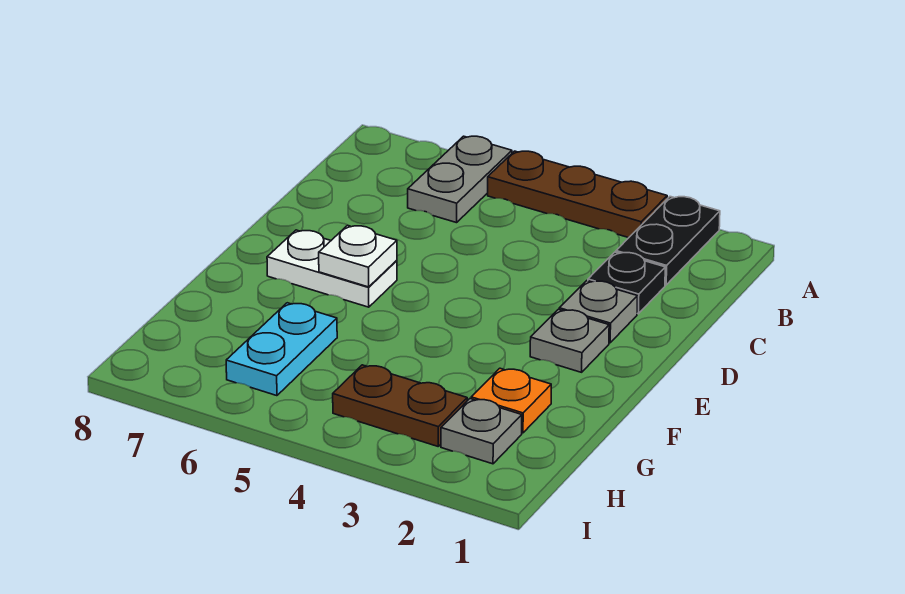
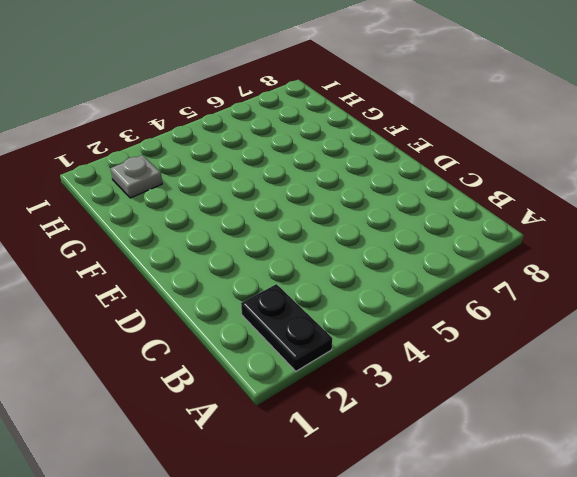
none -> brown 1x3 plate [488,151,667,238]
none -> grey 1x2 plate [408,136,512,223]
none -> black 1x1 plate [588,252,665,314]

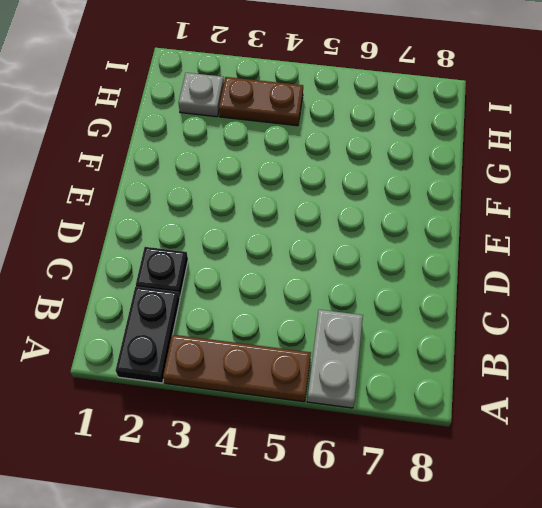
none -> grey 1x1 plate [559,281,638,343]
none -> grey 1x1 plate [530,309,609,372]
none -> white 1x2 plate [267,230,397,307]

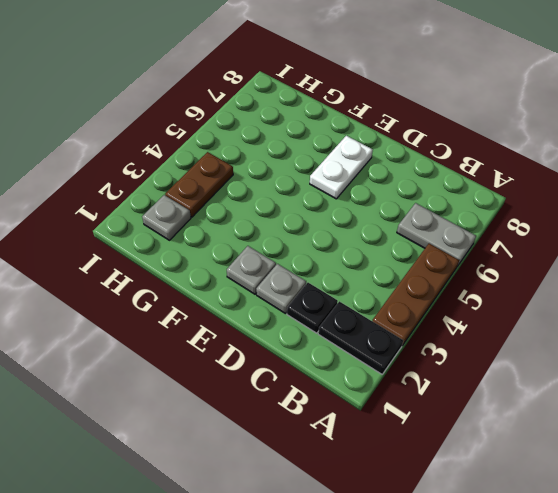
none -> orange 1x1 plate [471,368,551,433]
none -> cyan 1x2 plate [226,303,337,396]
none -> white 1x1 plate [319,226,397,287]

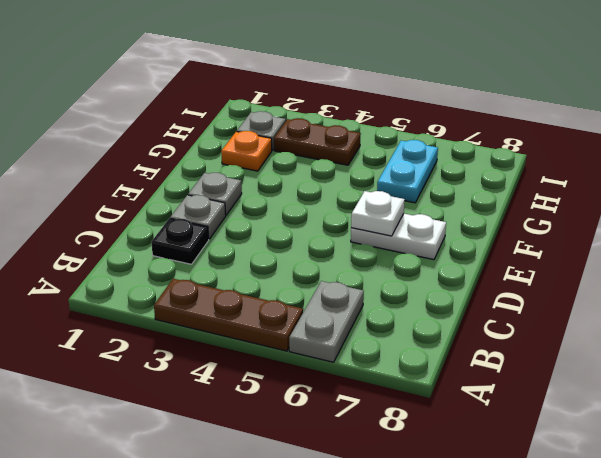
none -> black 1x2 plate [616,197,720,285]

